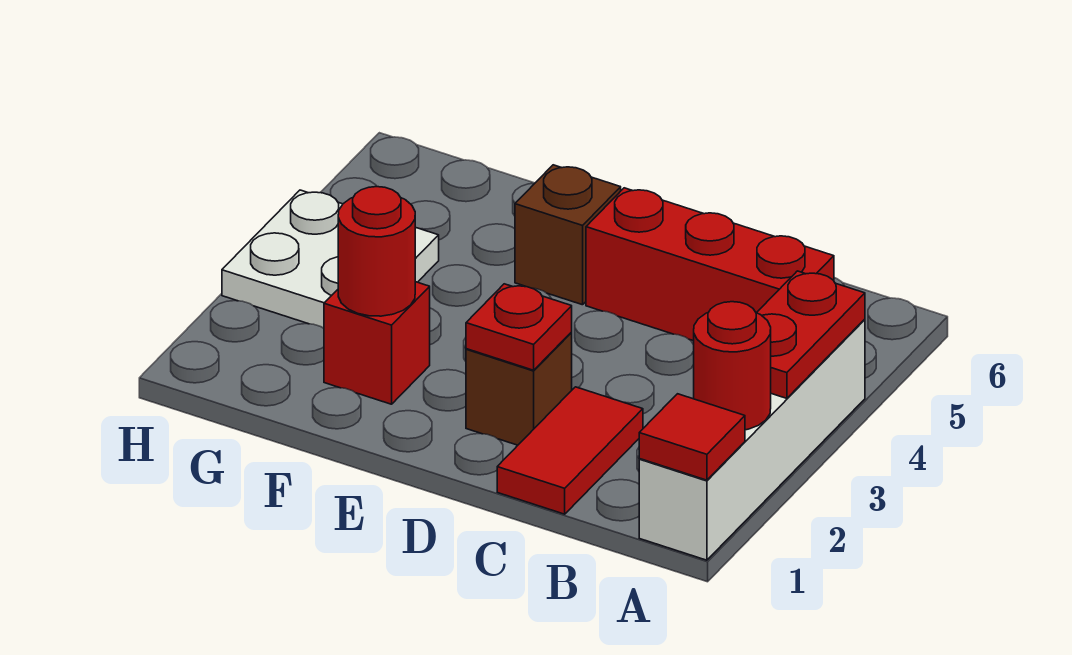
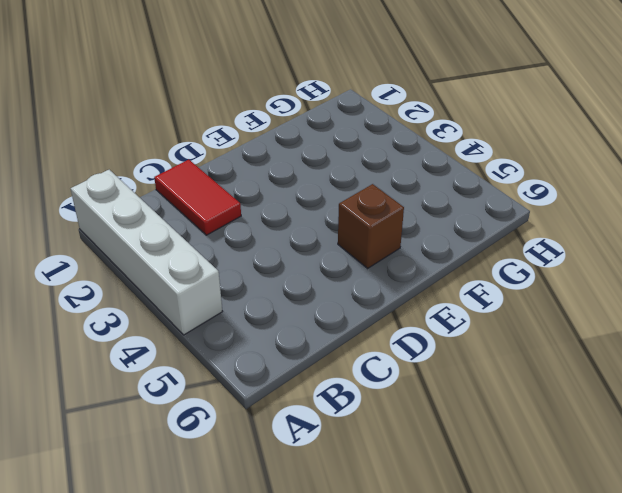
none -> red 1x3 brick [586,188,834,341]
none -> brown 1x1 brick [466,333,572,445]
none -> red 1x1 brick [324,282,430,404]

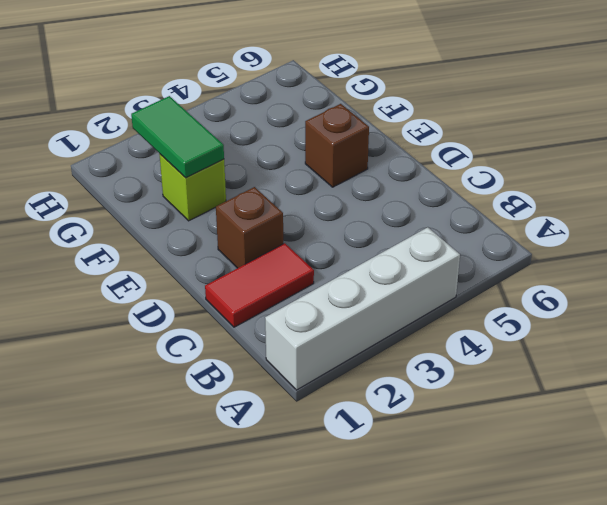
lime 1x1 brick [159,154,226,221] -> red 1x1 brick [324,282,430,404]
green 1x2 tile [131,96,224,178] -> red 1x1 round brick [338,187,415,316]
none -> red 1x3 brick [586,188,834,341]
none -> white 2x2 plate [222,190,439,328]
none -> red 1x1 tile [639,394,745,480]

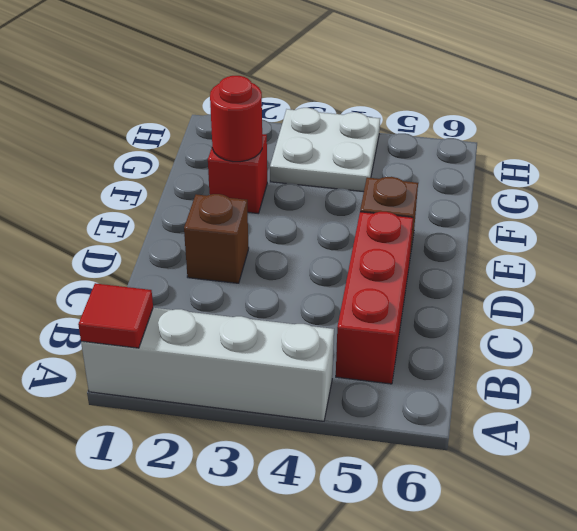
none -> red 1x2 tile [497,387,643,514]
none -> red 1x1 round brick [694,302,771,430]
none -> red 1x2 plate [757,271,865,398]

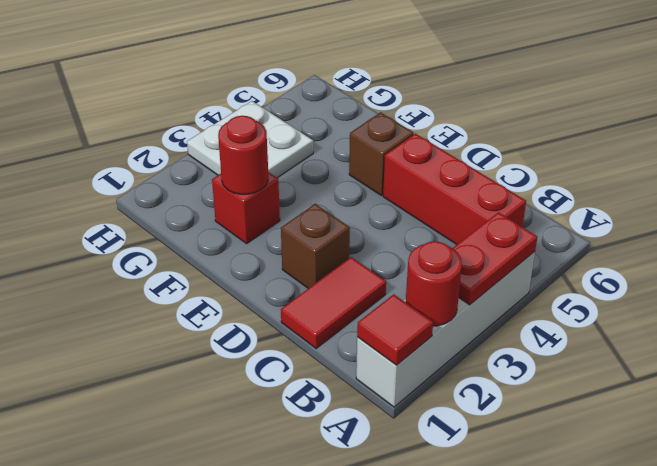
none -> red 1x1 plate [466,284,572,370]

